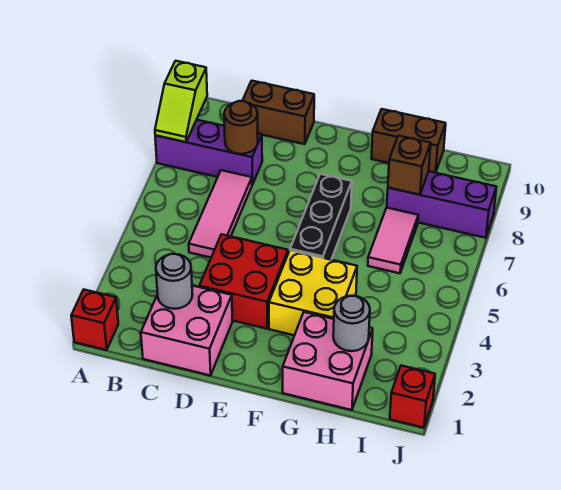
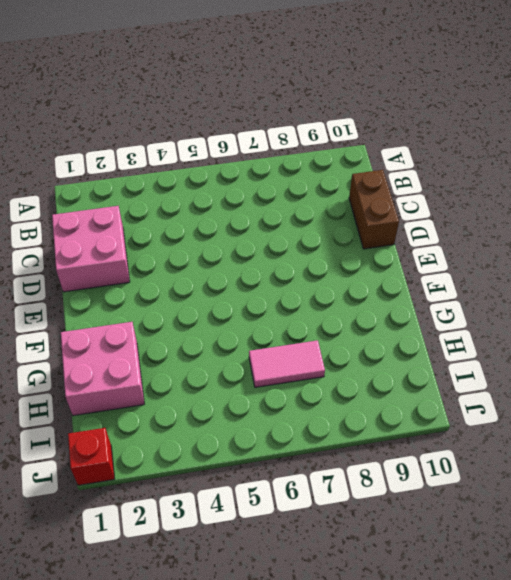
none -> red 1x1 brick [71,289,118,350]
none -> purple 1x3 brick [155,120,262,185]
none -> pink 1x3 tile [189,170,252,258]

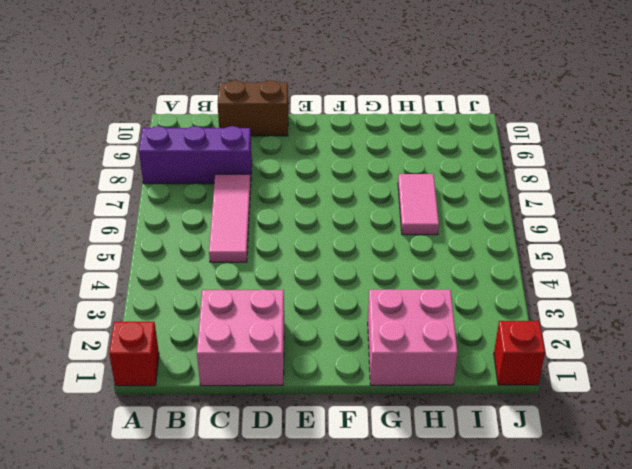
none -> red 2x2 brick [199,234,288,329]
none -> yellow 2x2 brick [269,250,357,335]
none -> black 1x3 brick [290,174,352,260]

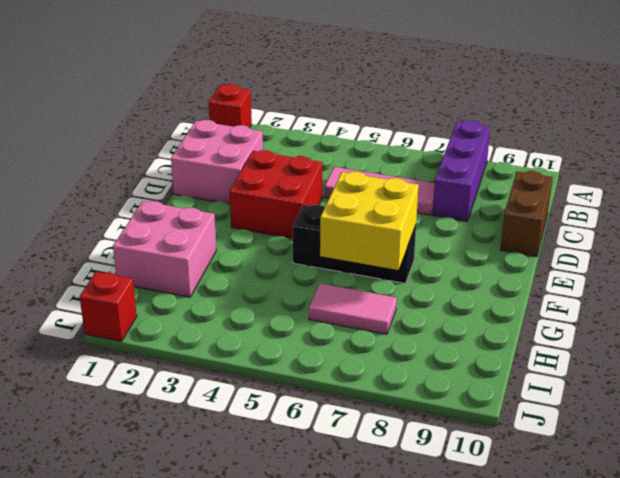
yellow 2x2 brick [320,172,419,270] -> yellow 2x2 brick moved to [269,250,357,335]
none -> brown 1x2 brick [371,109,446,173]
none -> purple 1x3 brick [387,171,496,238]
none -> lime 1x2 slope [155,61,207,142]

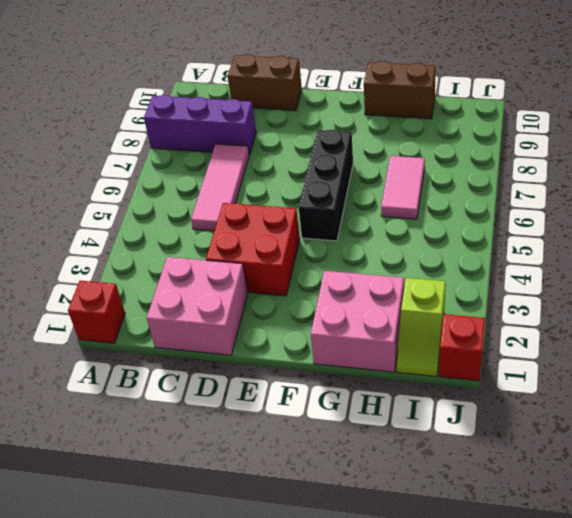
lime 1x2 slope [397,278,446,377] -> lime 1x2 slope moved to [155,61,207,142]
none -> yellow 2x2 brick [269,250,357,335]
none -> purple 1x3 brick [387,171,496,238]
none -> grey 1x1 round brick [156,254,192,309]

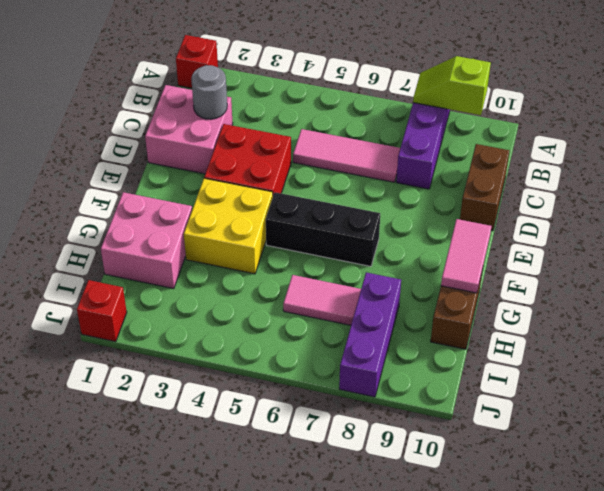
pink 1x2 tile [441,219,491,293] -> none
none -> brown 1x1 round brick [224,101,258,154]
none -> grey 1x1 round brick [333,296,370,351]
none -> brown 1x1 brick [388,136,431,195]

